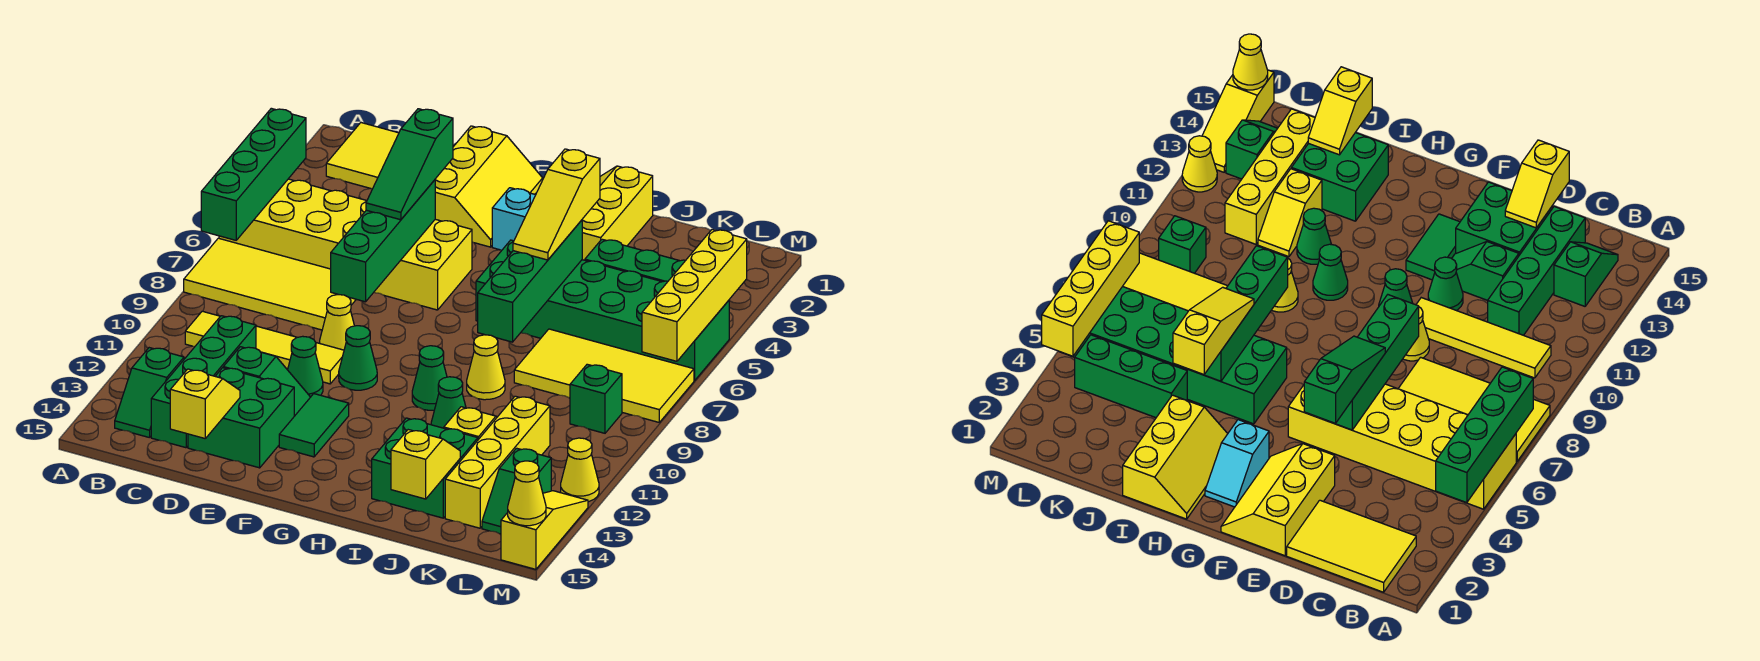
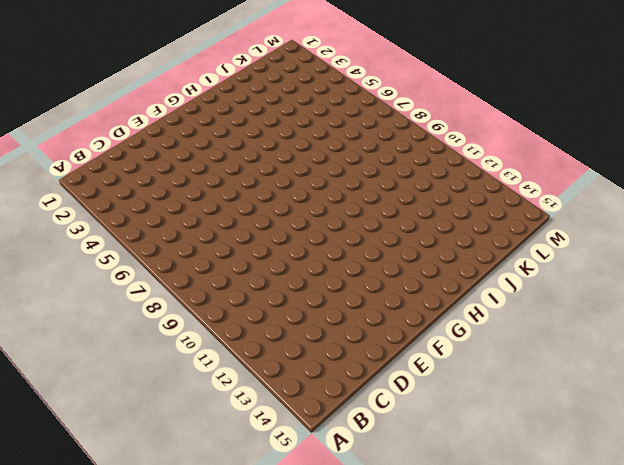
none -> yellow 2x6 brick [219,179,472,310]
none -> yellow 2x4 tile [184,238,356,330]
none -> yellow 2x3 tile [326,123,399,189]
none -> yellow 1x4 tile [185,311,344,384]

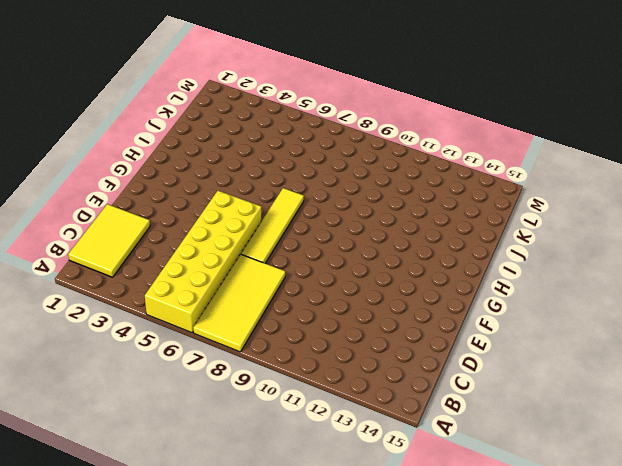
yellow 1x4 tile [241,188,304,263] -> yellow 1x4 tile moved to [185,311,344,384]
none -> green 1x2 slope [115,348,184,438]
none -> green 1x4 brick [151,316,256,448]
none -> green 1x2 slope [223,347,310,416]
none -> green 2x2 brick [188,368,294,468]

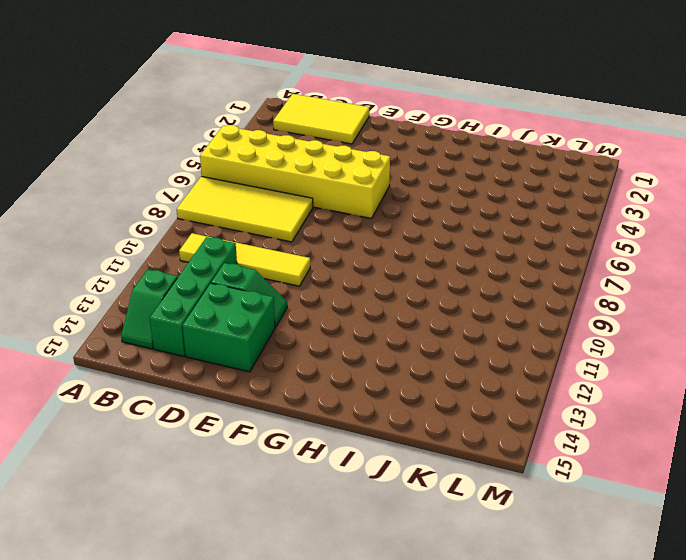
none -> yellow 2x3 slope [435,126,543,247]
none -> yellow 1x1 cone [320,295,354,350]
none -> green 1x1 cone [288,336,323,397]
none -> green 1x1 cone [339,326,377,390]

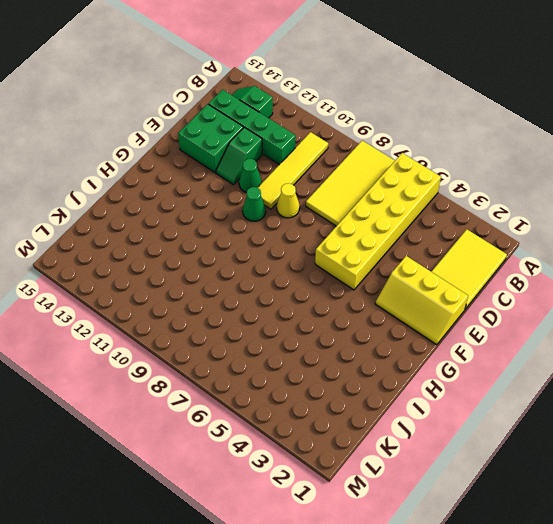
none -> green 1x2 tile [279,394,349,457]
none -> cyan 1x2 slope [492,188,535,250]
none -> yellow 2x3 slope [582,166,653,260]
none -> green 2x6 brick [476,240,729,381]

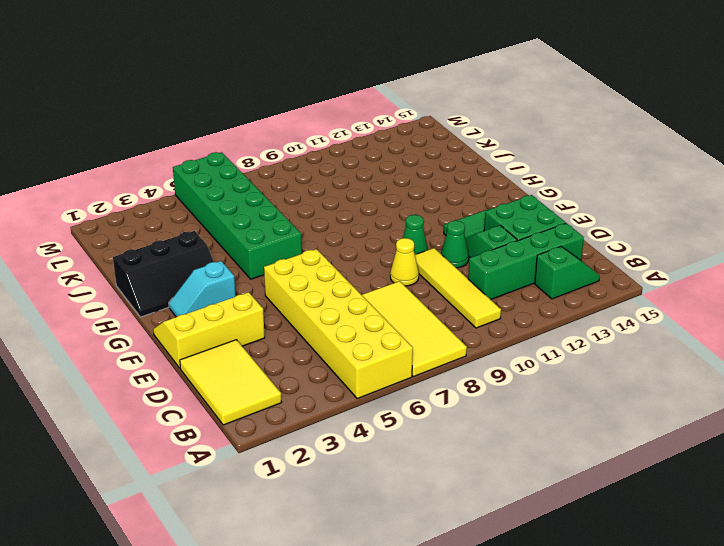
black 2x3 slope [113,231,214,317] -> yellow 2x3 slope [582,166,653,260]
none -> green 1x1 cone [412,346,447,410]
none -> yellow 1x1 cone [467,335,505,400]
none -> green 1x1 cone [431,377,466,428]
none -> green 2x2 brick [372,418,478,518]

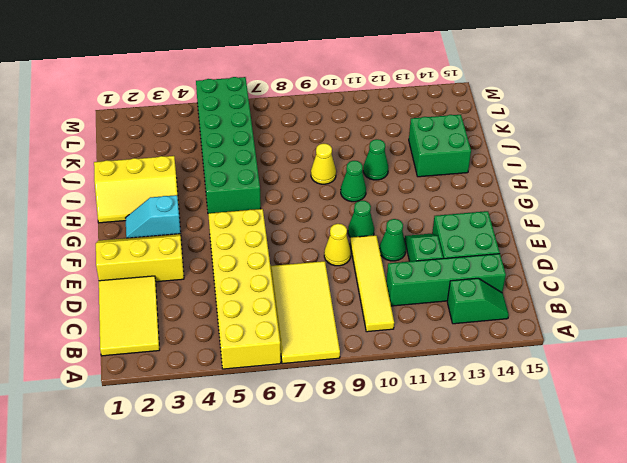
none -> green 1x2 tile [279,394,349,457]
none -> green 1x3 brick [585,239,686,282]
none -> yellow 2x4 tile [514,329,694,422]
none -> yellow 1x2 slope [444,407,497,440]

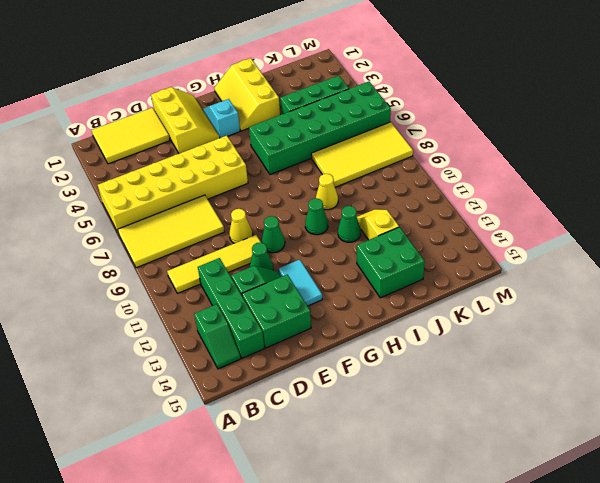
cyan 1x2 tile [279,260,322,306] -> green 1x2 tile [279,394,349,457]
none -> yellow 1x4 brick [445,396,550,528]
none -> green 1x1 brick [570,364,622,433]
none -> green 1x2 slope [482,448,551,534]
none -> yellow 1x1 cone [561,438,599,502]

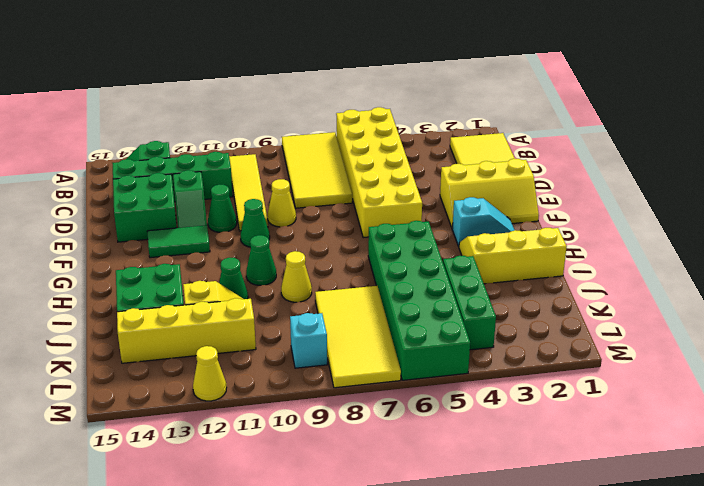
cyan 1x1 brick [290,313,327,368] -> green 1x1 brick [570,364,622,433]
none -> green 1x2 slope [482,448,551,534]
none -> yellow 1x3 slope [501,491,588,569]
none -> green 1x4 brick [201,108,306,240]
none -> yellow 1x2 slope [170,369,240,438]

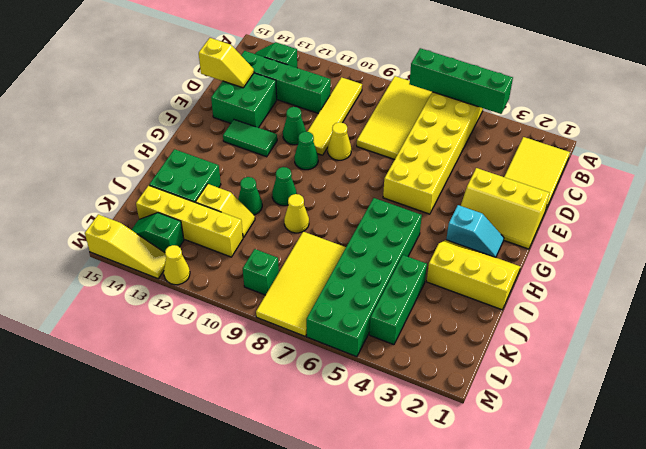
none -> green 1x2 slope [223,347,310,416]
none -> green 1x4 brick [331,180,435,302]
none -> green 1x4 brick [478,220,582,342]
none -> yellow 1x2 slope [391,430,460,499]

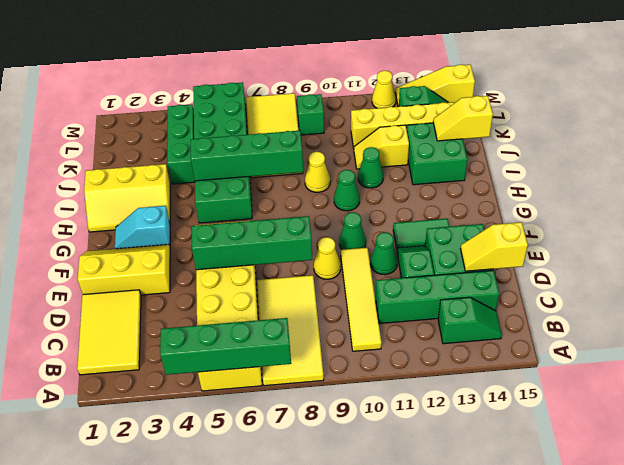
none -> yellow 1x4 brick [642,229,747,361]
none -> yellow 1x1 cone [508,461,546,526]
none -> green 1x3 slope [366,109,453,220]
none -> yellow 1x3 slope [513,149,600,260]

